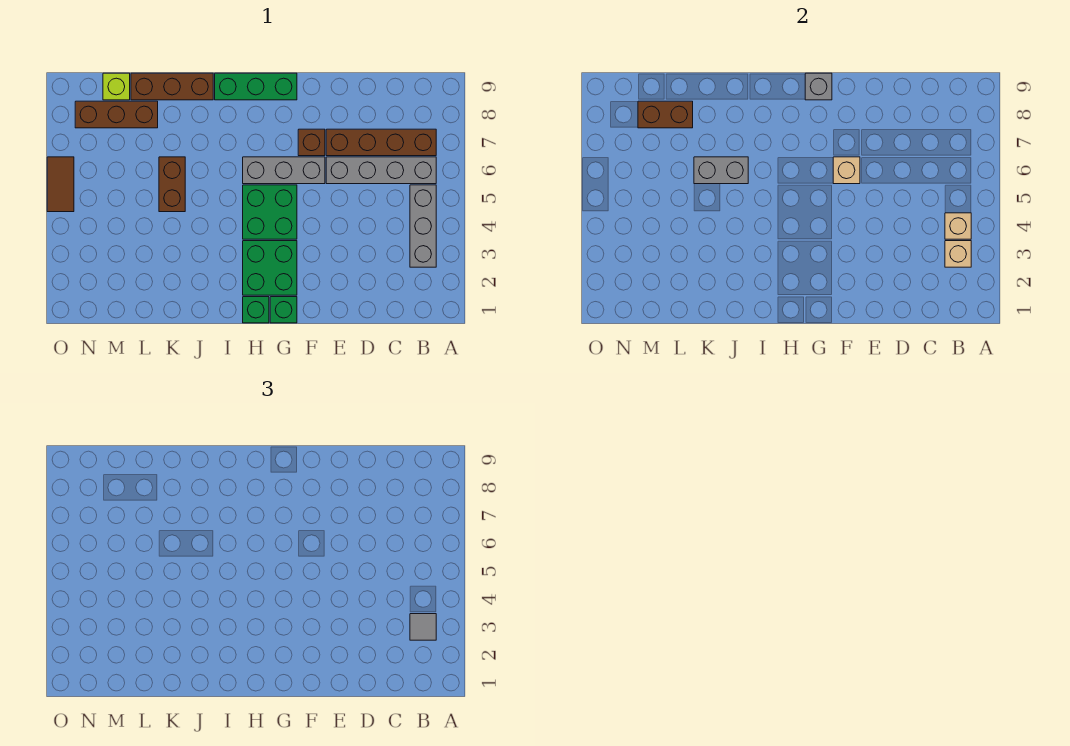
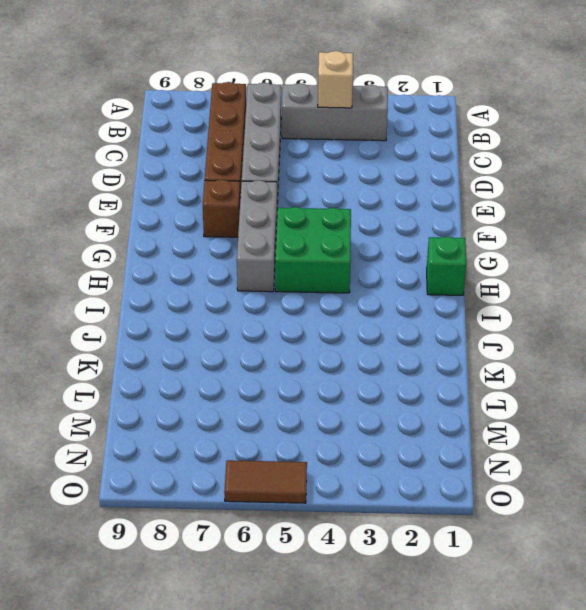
none -> green 1x1 brick [270,297,297,323]
none -> green 2x2 brick [243,241,297,295]
none -> green 1x3 brick [215,73,297,100]

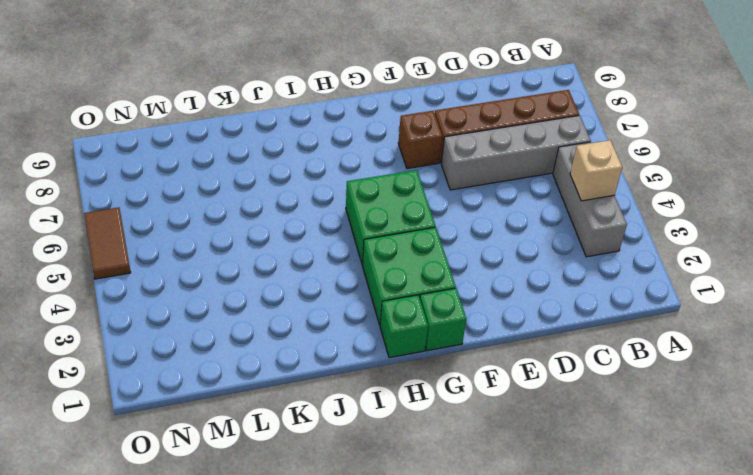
none -> grey 1x3 brick [243,157,325,184]
none -> green 1x3 brick [215,73,297,100]
none -> brown 1x3 brick [131,73,213,100]

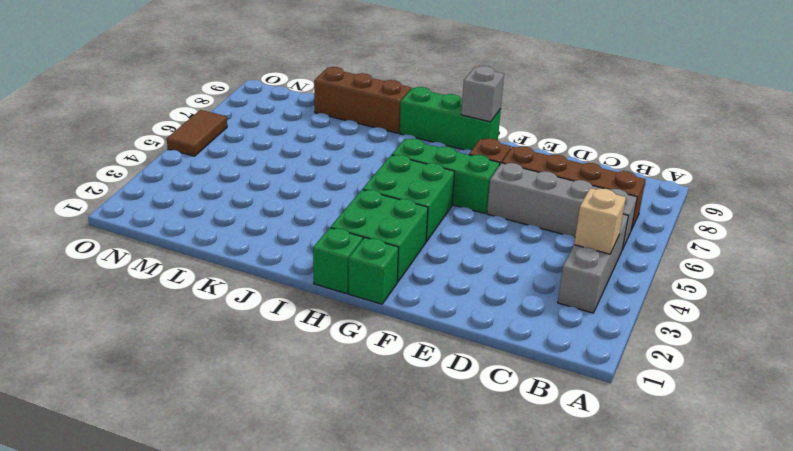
green 1x3 brick [392,139,500,213] -> grey 1x3 brick [243,157,325,184]
none -> brown 1x2 brick [159,157,185,212]
none -> brown 1x3 brick [75,101,158,128]
none -> lime 1x1 brick [103,73,130,100]

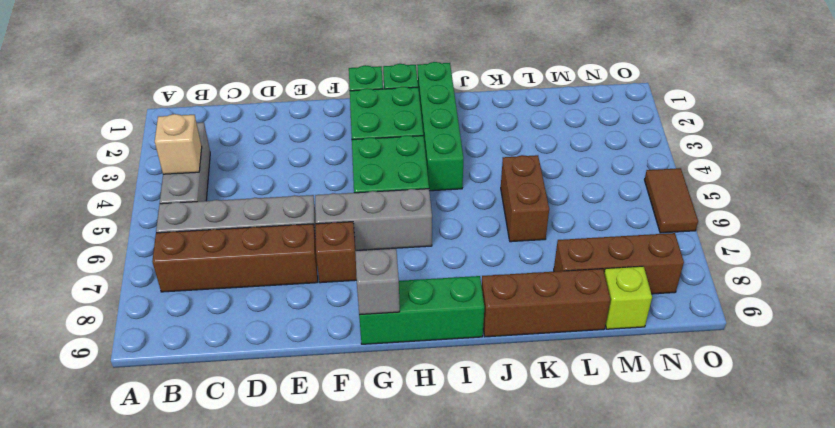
green 1x4 brick [417,62,463,191] -> none
none -> tan 1x1 brick [945,241,971,267]
none -> tan 1x1 brick [833,157,860,184]
none -> grey 1x2 brick [694,157,748,184]

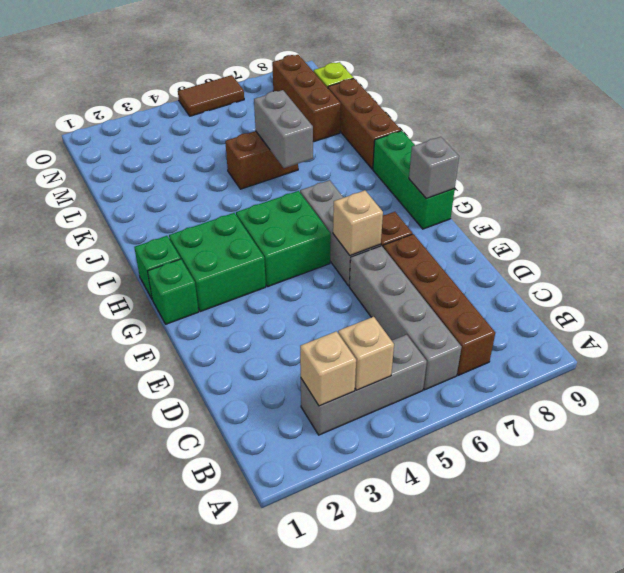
none -> brown 1x2 brick [638,101,693,128]
none -> grey 1x1 tile [410,614,436,640]

